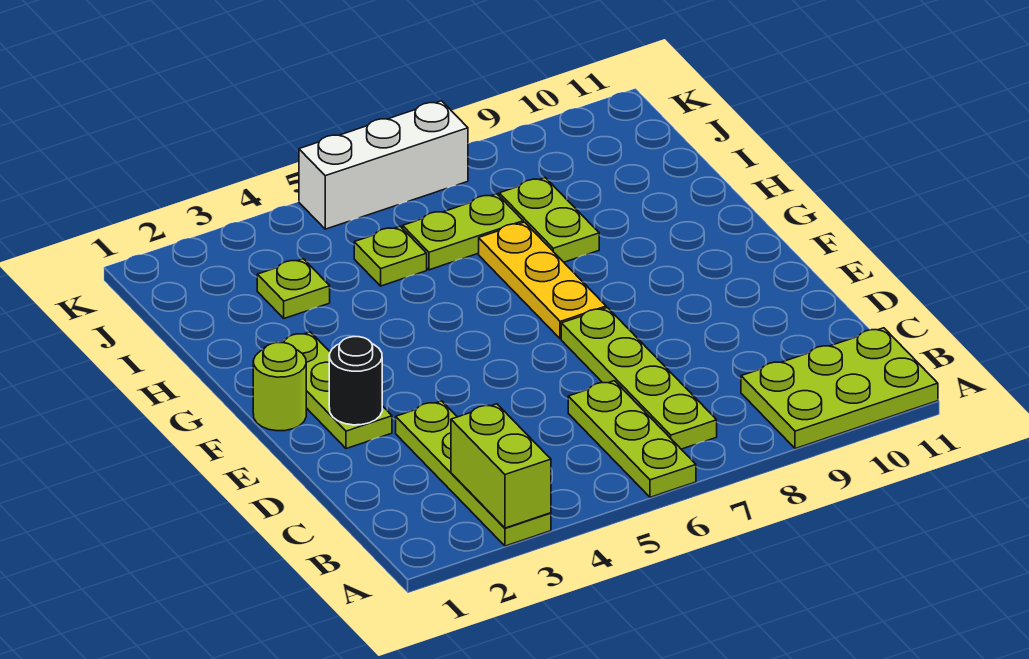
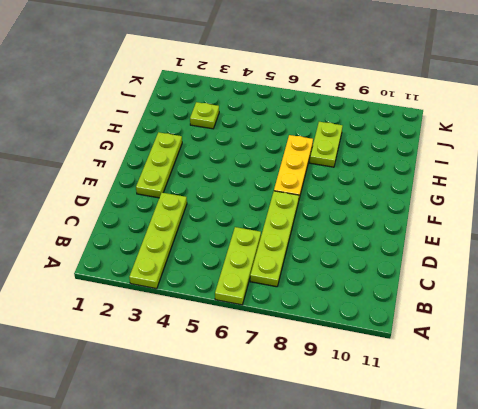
none -> lime 2x3 plate [741,328,938,449]
none -> lime 1x1 round brick [253,343,306,431]
none -> lime 1x1 plate [354,226,427,286]

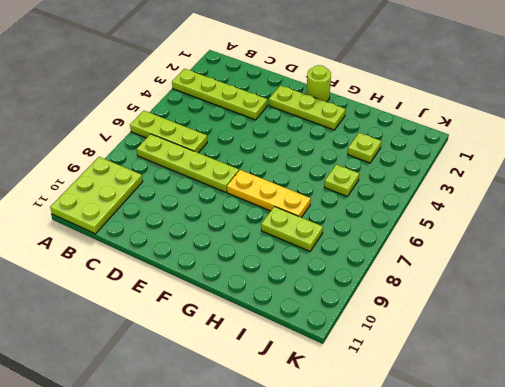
none -> lime 1x2 plate [403,194,523,270]
none -> white 1x3 brick [299,101,468,229]
none -> lime 1x2 brick [451,404,551,528]

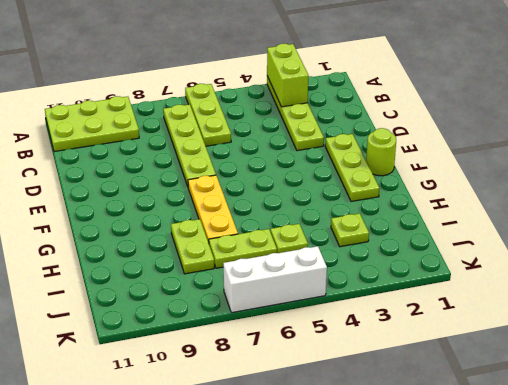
none -> black 1x1 round brick [329,337,382,425]

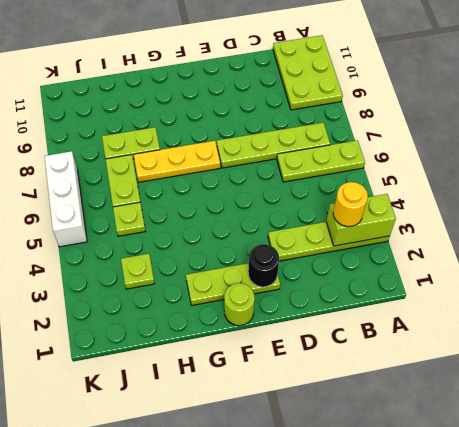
yellow 1x1 round brick [333,182,368,227] -> none

